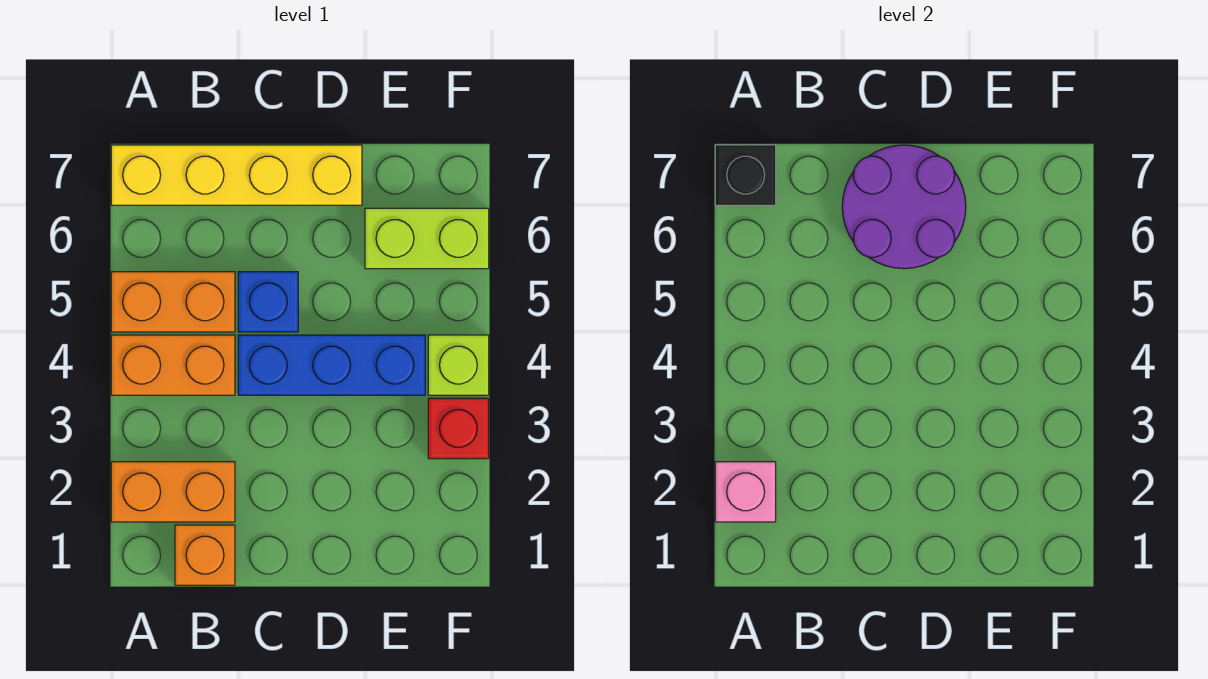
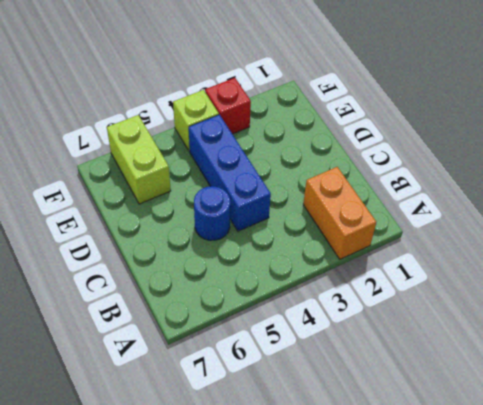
blue 1x1 round brick [194,186,230,240] -> blue 1x1 brick [238,272,298,332]
none -> orange 1x2 brick [111,335,235,395]
none -> orange 1x2 brick [111,272,235,332]
none -> yellow 1x4 brick [111,145,362,205]

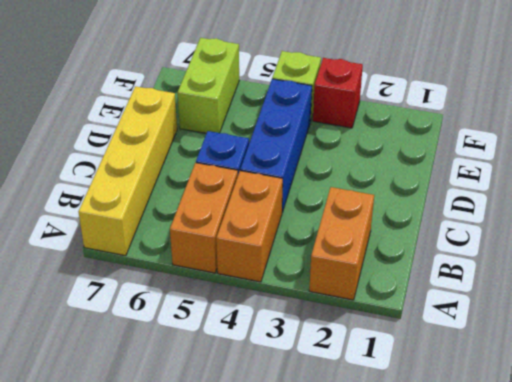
none -> orange 1x1 brick [175,525,235,585]
none -> pink 1x1 brick [715,462,776,522]
none -> black 1x1 brick [715,145,776,205]

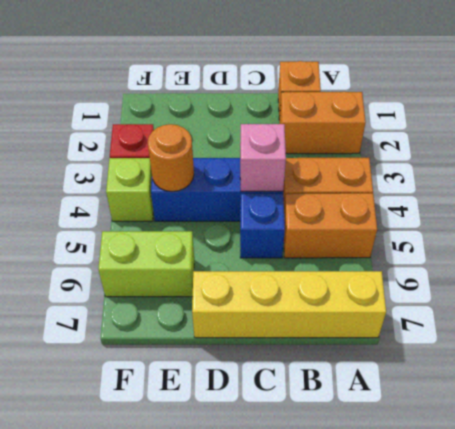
pink 1x1 brick [240,124,286,191] -> pink 1x1 brick moved to [715,462,776,522]
orange 1x1 round brick [148,124,194,192] -> none
none -> black 1x1 brick [715,145,776,205]
none -> purple 2x2 round brick [842,145,966,269]

